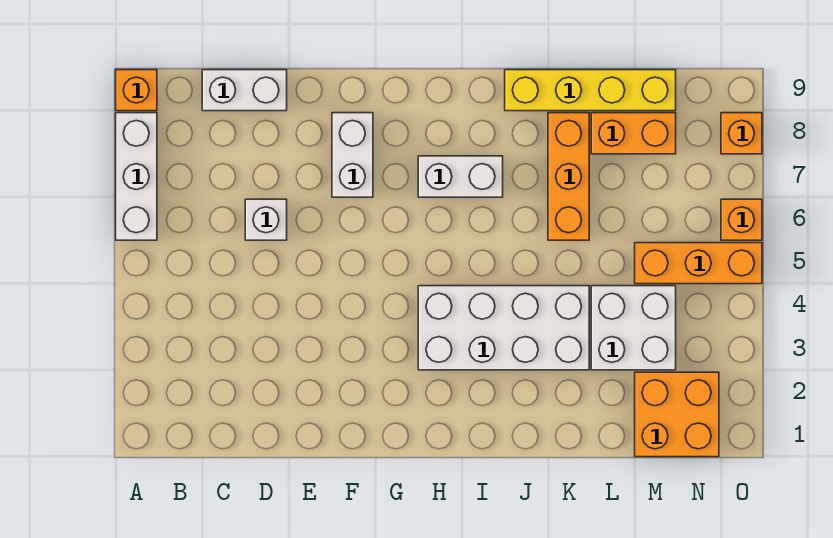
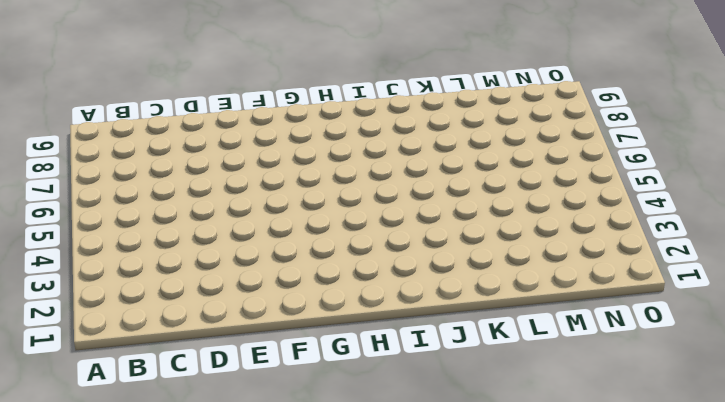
none -> white 1x3 brick [116,113,157,240]
none -> orange 1x1 brick [116,70,157,111]
none -> white 1x2 brick [202,70,287,111]

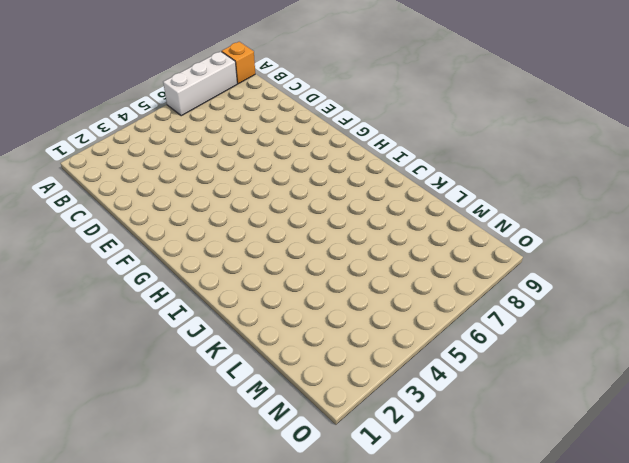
none -> white 1x2 brick [202,70,287,111]
none -> white 1x1 brick [245,199,287,240]
none -> white 1x2 brick [332,113,373,197]

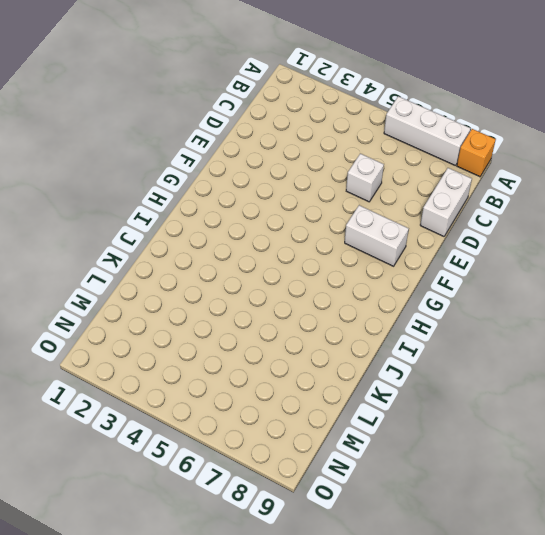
none -> white 2x4 brick [418,286,589,370]
none -> white 1x2 brick [418,156,503,197]
none -> yellow 1x4 brick [505,70,676,111]

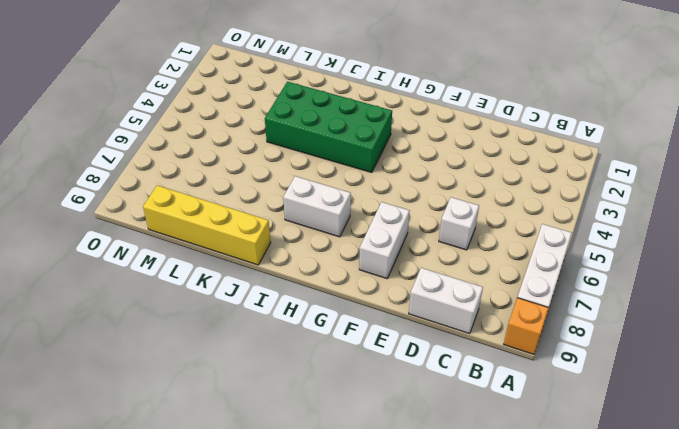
green 2x4 brick [265,82,392,173] -> white 2x4 brick [418,286,589,370]
none -> orange 1x3 brick [548,113,589,240]
none -> white 2x2 brick [591,286,676,370]
none -> orange 1x2 brick [591,113,676,154]

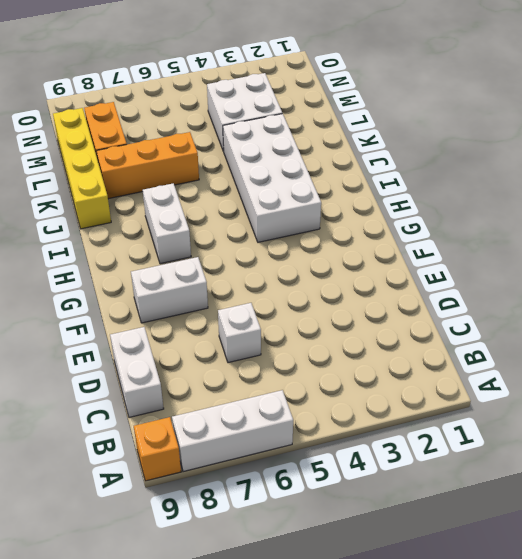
none -> orange 2x2 brick [635,372,719,457]
none -> orange 1x3 brick [635,243,762,284]
none -> orange 1x1 brick [721,199,762,240]

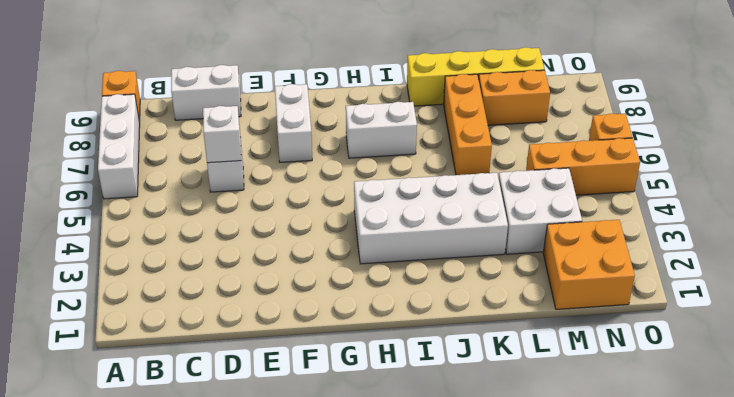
white 1x1 brick [203,106,241,163] -> none
none -> orange 1x1 brick [721,113,762,154]

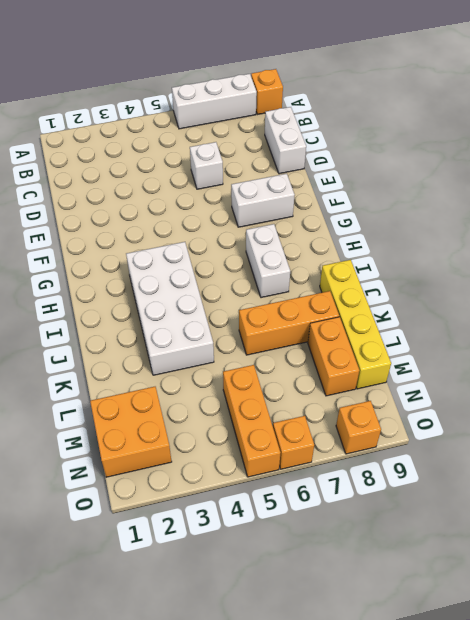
none -> white 2x2 brick [591,286,676,370]

